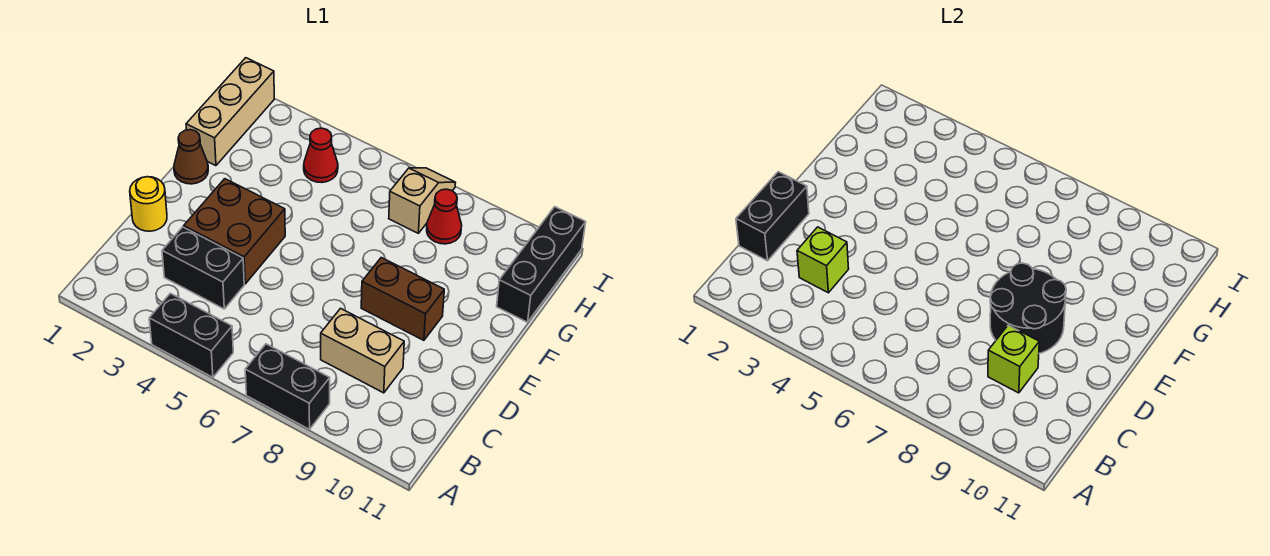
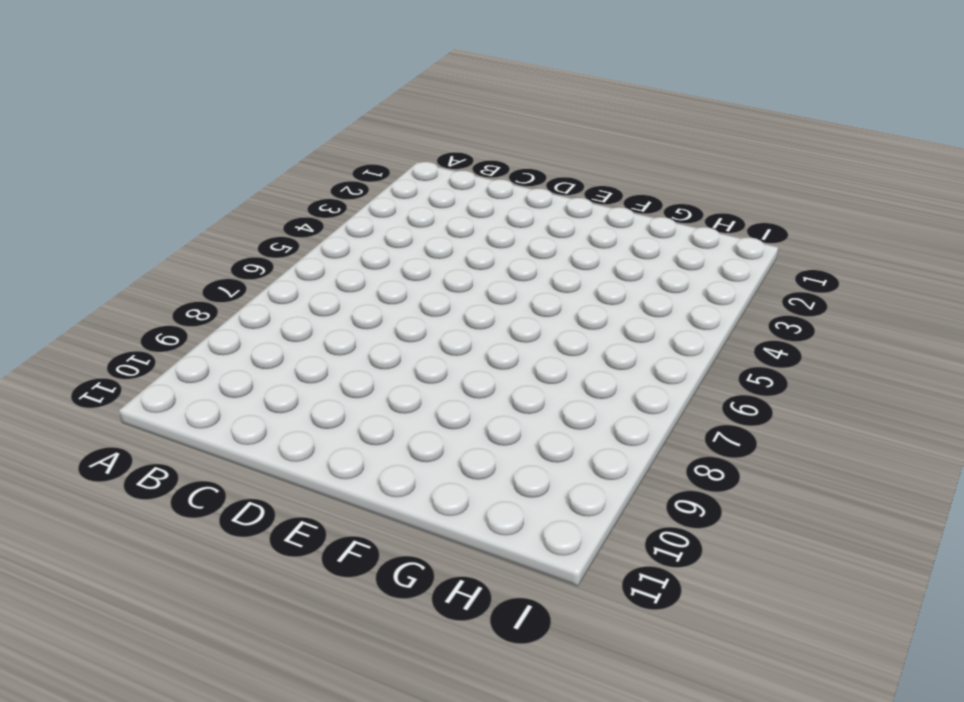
none -> black 1x2 brick [149,293,233,377]
none -> black 1x2 brick [245,344,330,429]
none -> black 1x2 brick [162,227,244,309]

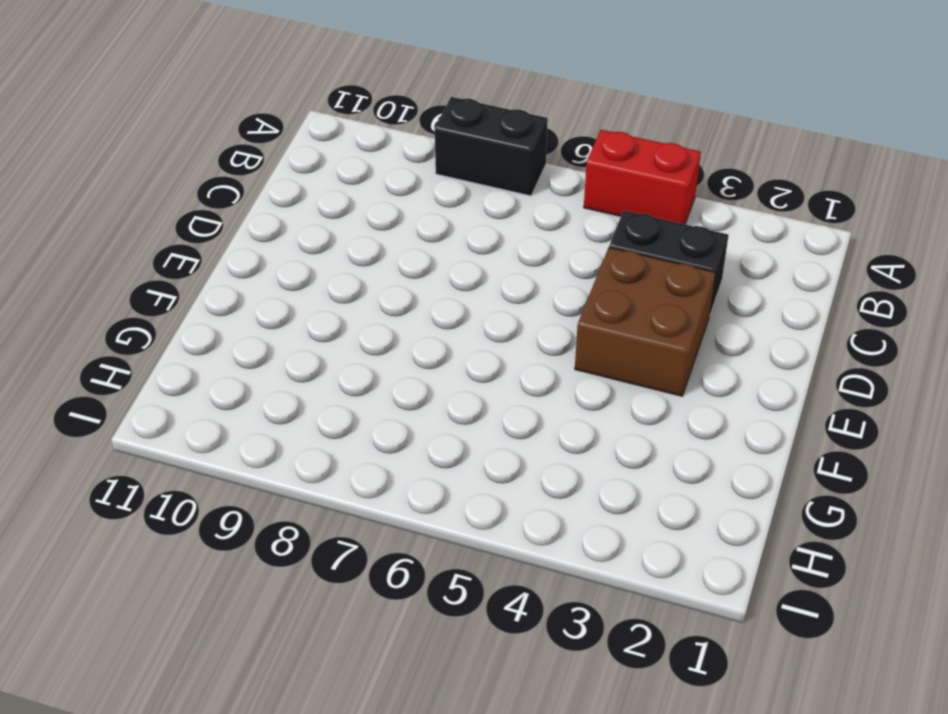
red 1x2 brick [584,130,701,224] -> black 1x2 brick [149,293,233,377]
none -> tan 1x2 brick [321,308,404,393]
none -> yellow 1x1 round brick [130,177,167,231]
none -> brown 1x2 brick [361,258,444,340]

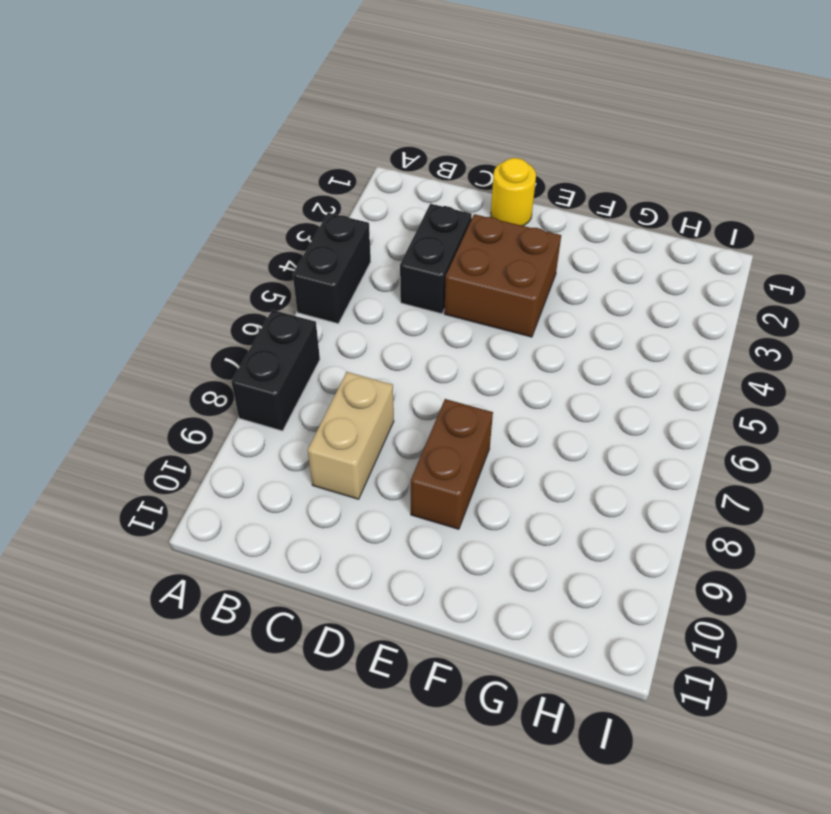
none -> brown 1x1 cone [174,130,208,184]
none -> tan 1x3 brick [186,58,274,166]
none -> black 1x3 brick [497,207,586,322]

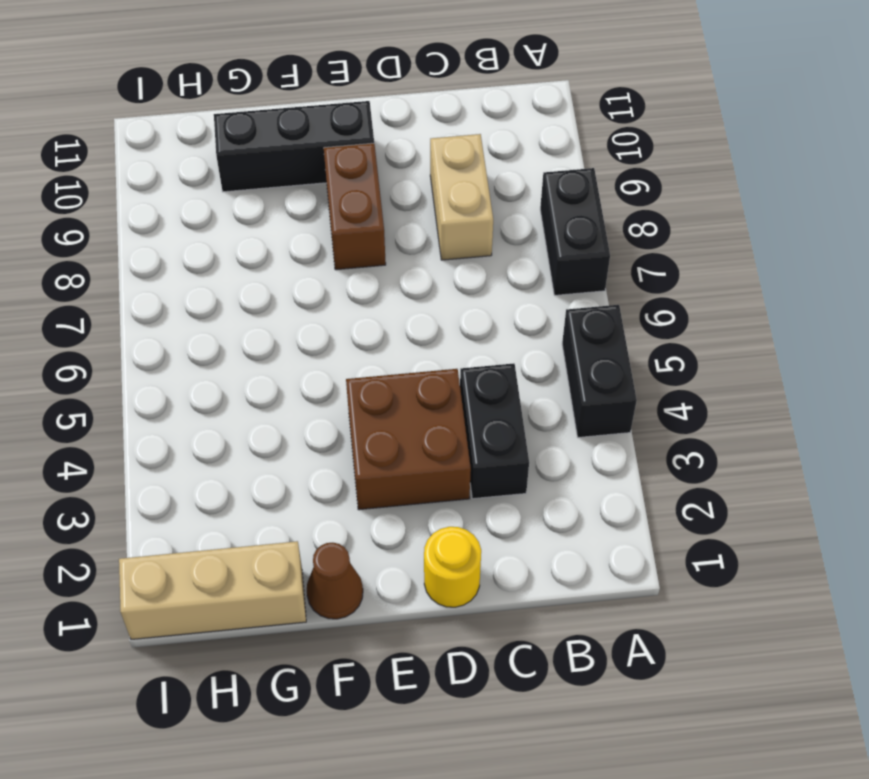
black 1x3 brick [214,101,374,192] -> black 1x3 brick moved to [497,207,586,322]
none -> red 1x1 cone [304,128,338,183]
none -> tan 1x2 slope [389,168,456,233]
none -> red 1x1 cone [427,189,462,244]

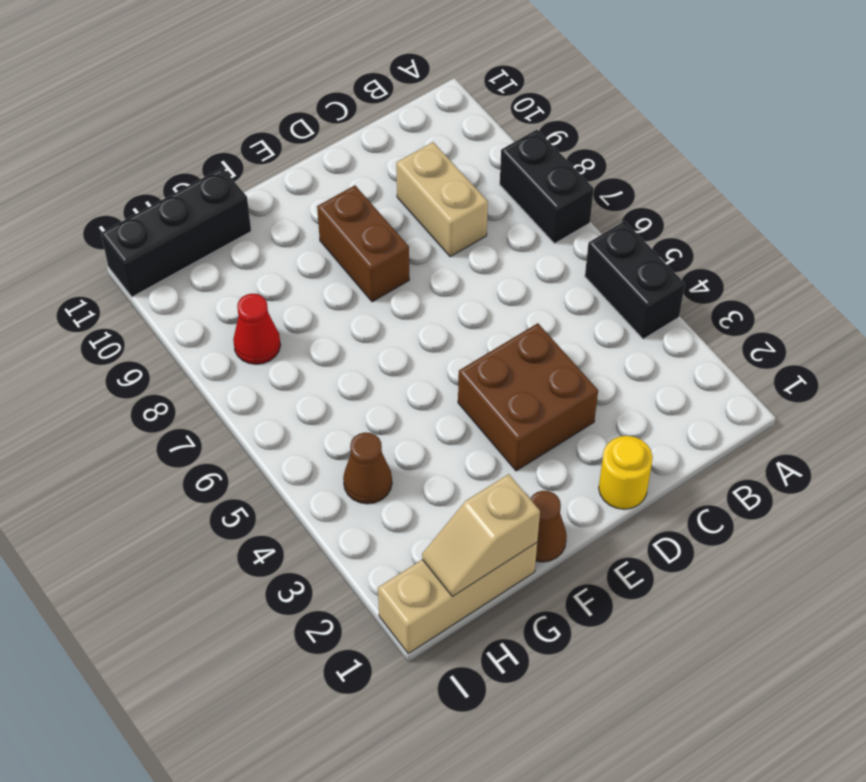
tan 1x2 slope [422,474,540,597] -> tan 1x2 slope moved to [389,168,456,233]
brown 1x1 cone [343,432,392,504] -> red 1x1 cone [304,128,338,183]
none -> black 1x2 brick [162,227,244,309]
none -> black 1x2 brick [736,172,809,261]
none -> lime 1x1 brick [797,227,849,293]

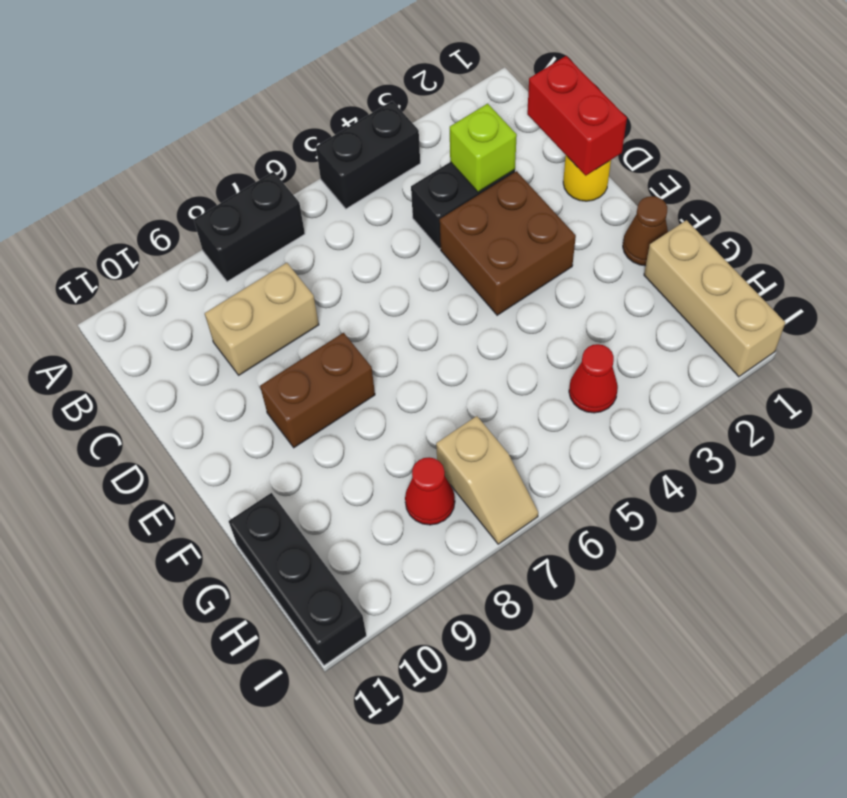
red 1x2 brick [527,56,627,176] -> black 1x2 brick [736,172,809,261]
none -> lime 1x1 brick [988,325,1039,393]
none -> black 2x2 round brick [990,263,1066,353]

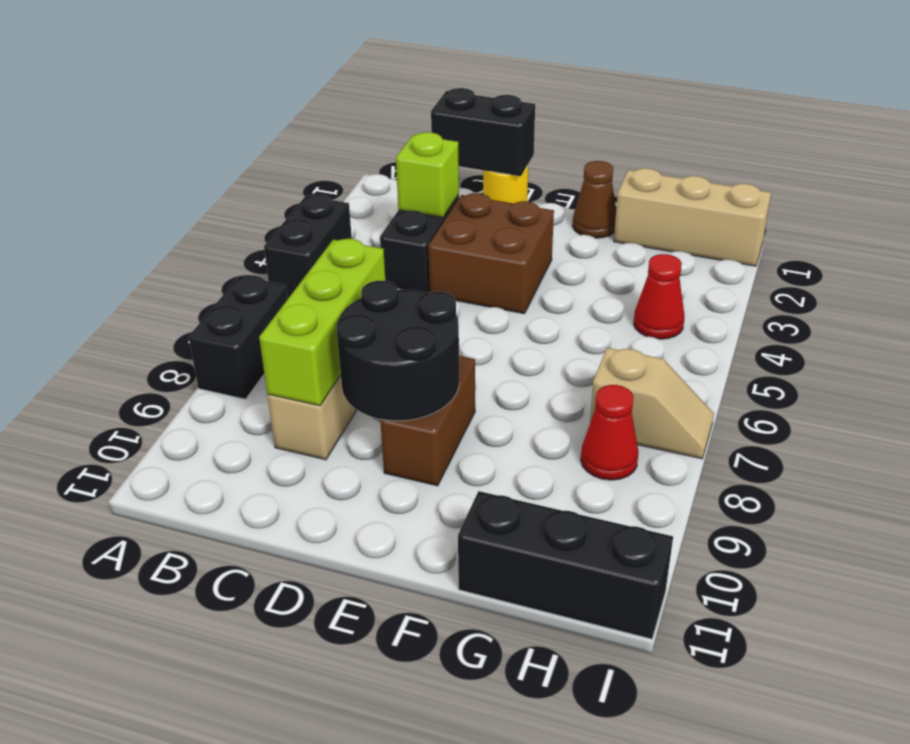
lime 1x3 brick [259,239,385,406] -> lime 1x1 brick [988,325,1039,393]

